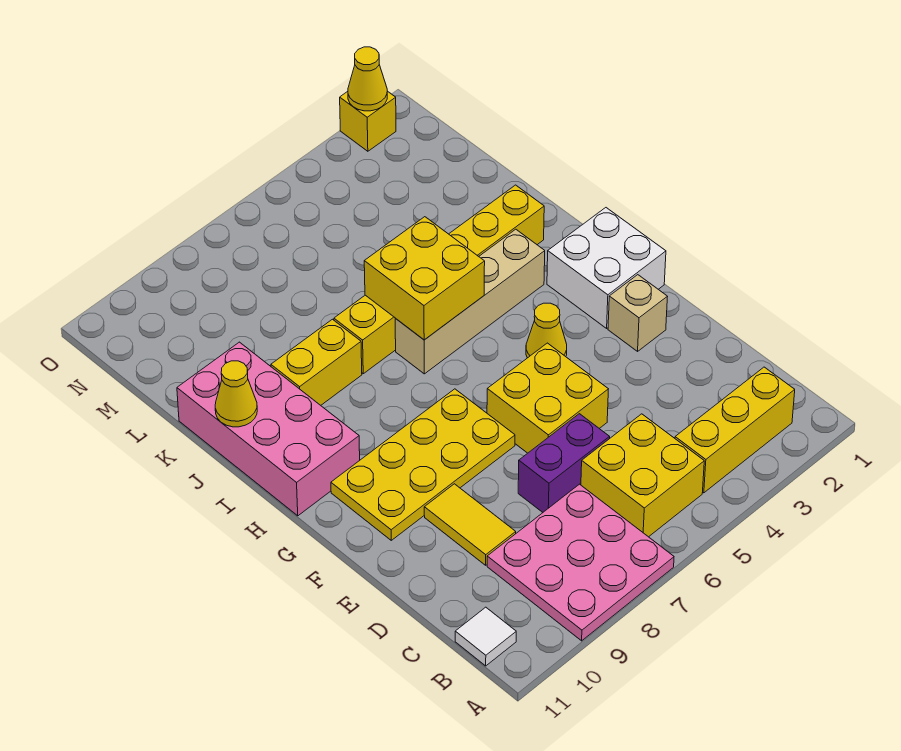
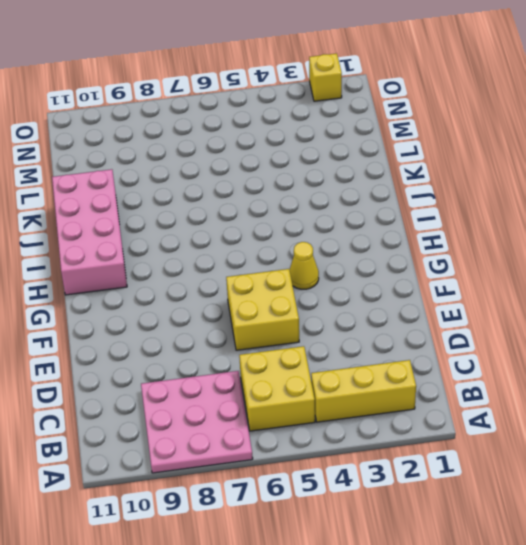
none -> white 1x1 tile [455,607,516,666]
none -> purple 1x2 brick [518,414,610,512]
none -> yellow 1x2 tile [424,484,516,565]

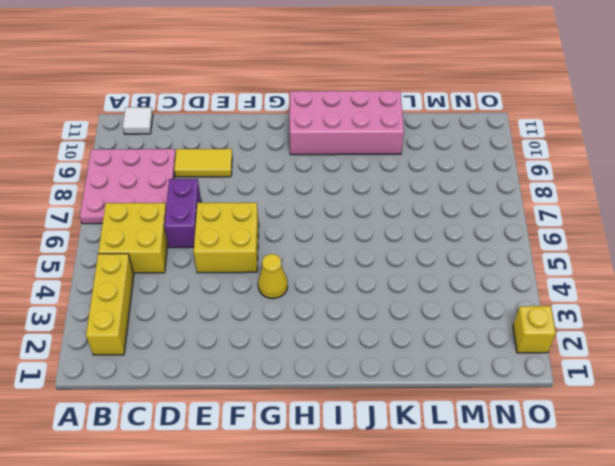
none -> tan 1x1 brick [608,275,668,351]
none -> yellow 2x4 plate [331,389,515,540]
none -> white 2x2 brick [547,208,666,328]

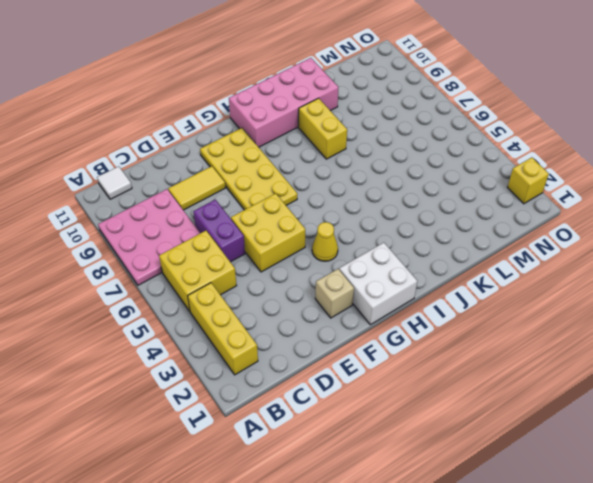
none -> tan 1x4 brick [395,229,545,374]
none -> yellow 1x6 brick [334,185,544,374]
none -> yellow 2x2 brick [364,217,485,340]

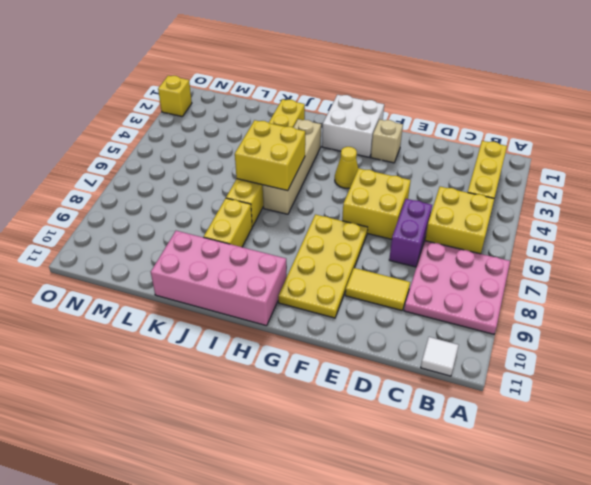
none -> yellow 1x1 cone [215,361,257,427]
none -> yellow 1x1 cone [348,47,387,111]

